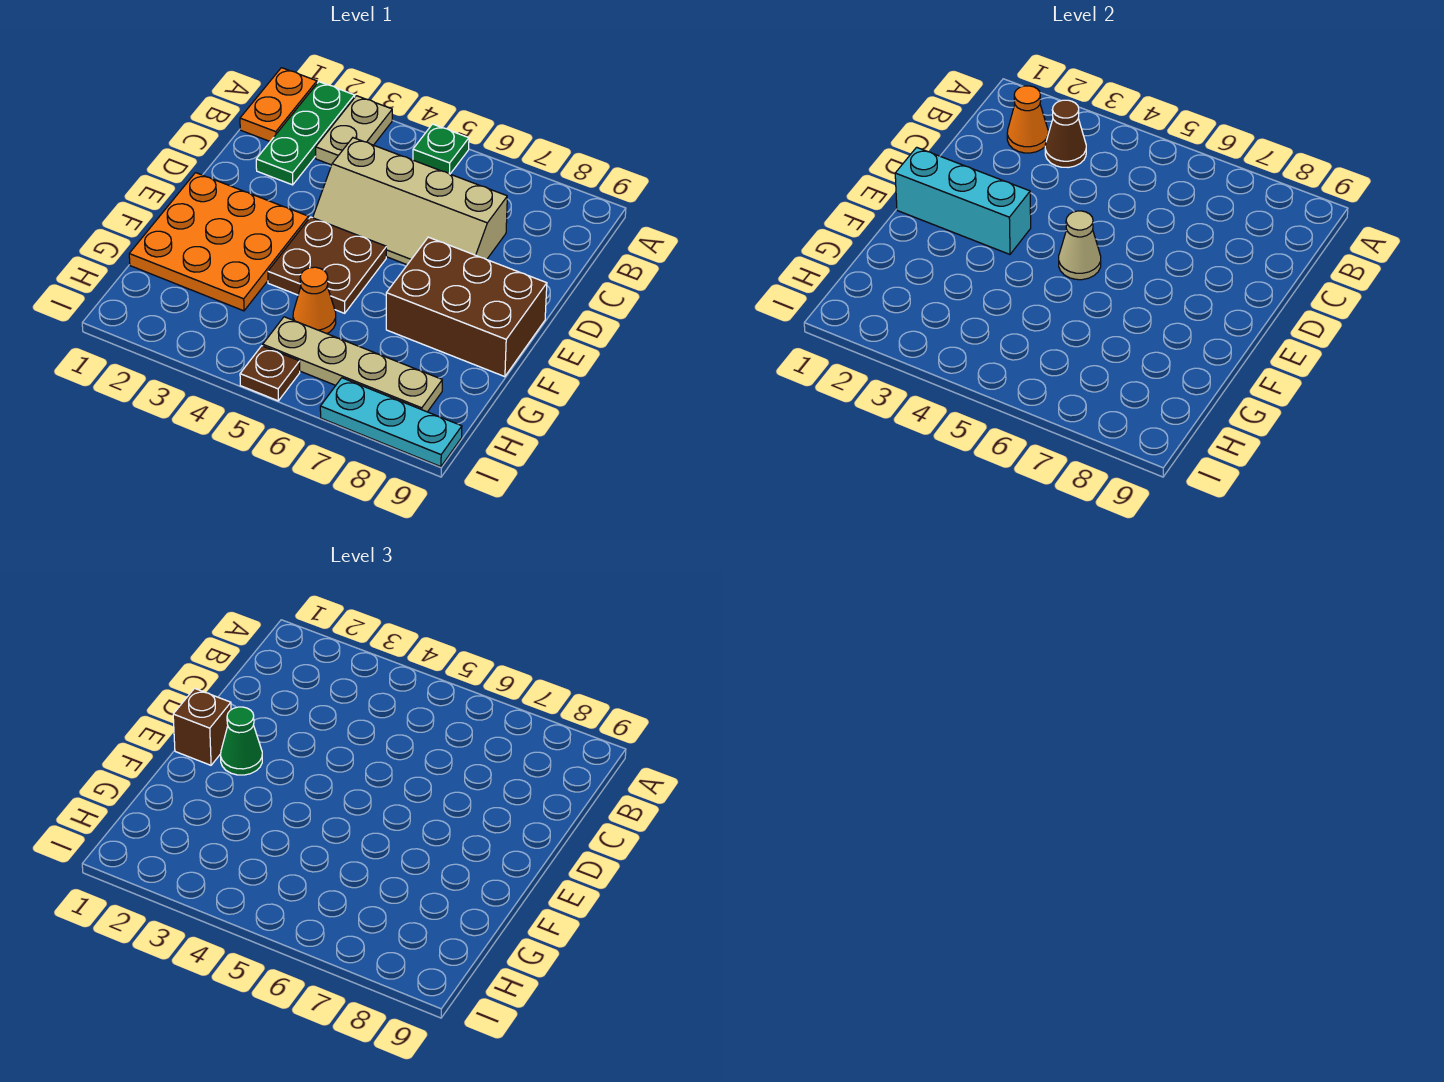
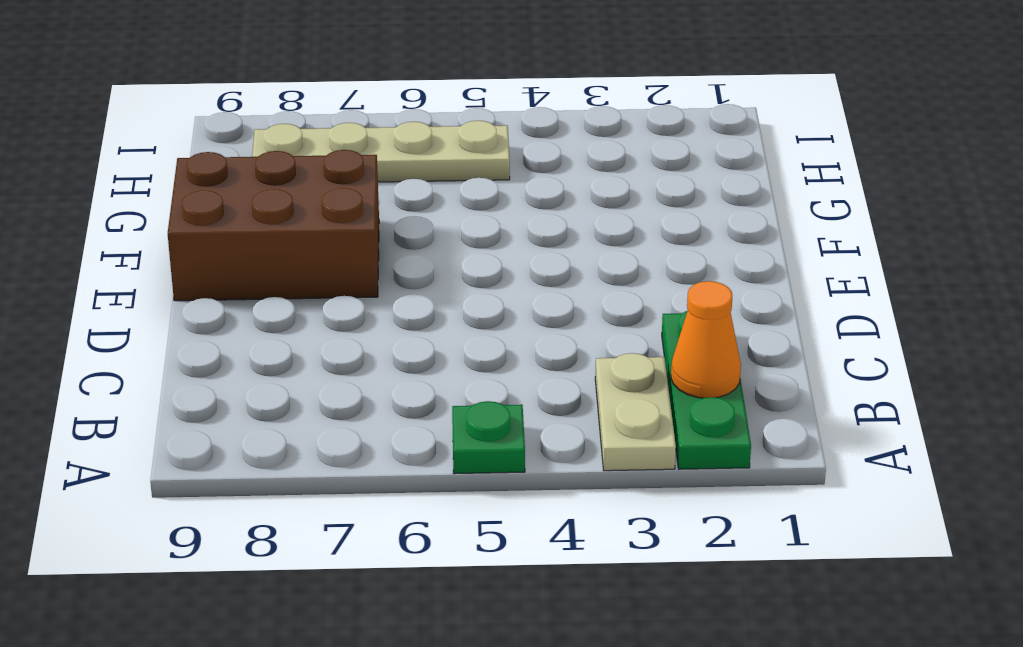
none -> orange 1x2 plate [240,68,317,141]
none -> tan 2x4 slope [313,138,507,265]
none -> orange 3x3 plate [129,173,309,311]

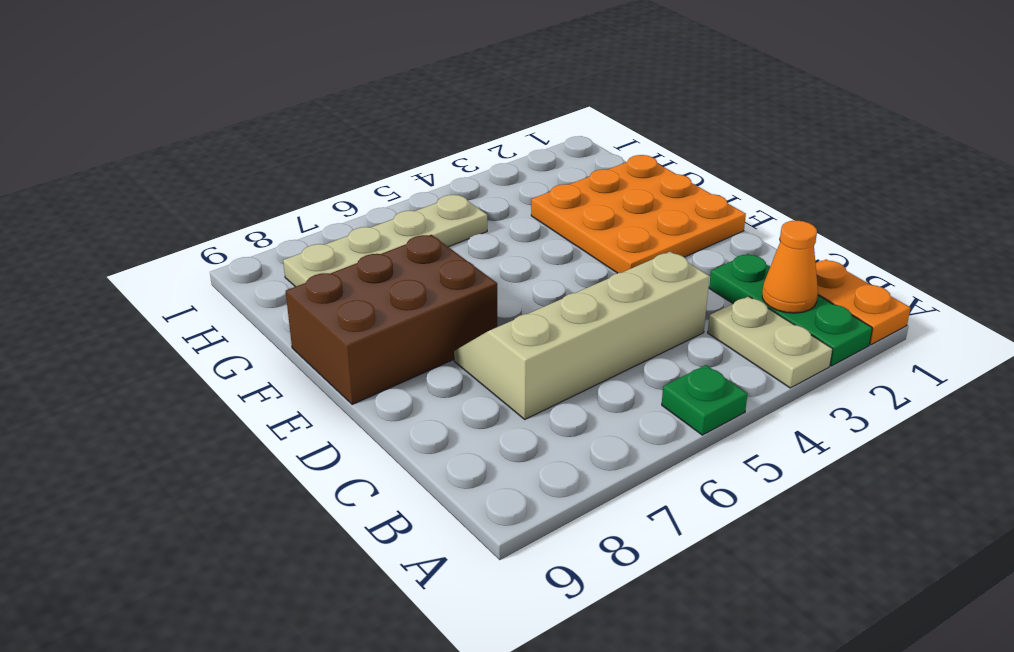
none -> brown 2x2 plate [268,217,386,313]
none -> orange 1x1 cone [293,267,336,334]
none -> brown 1x1 plate [240,346,300,401]

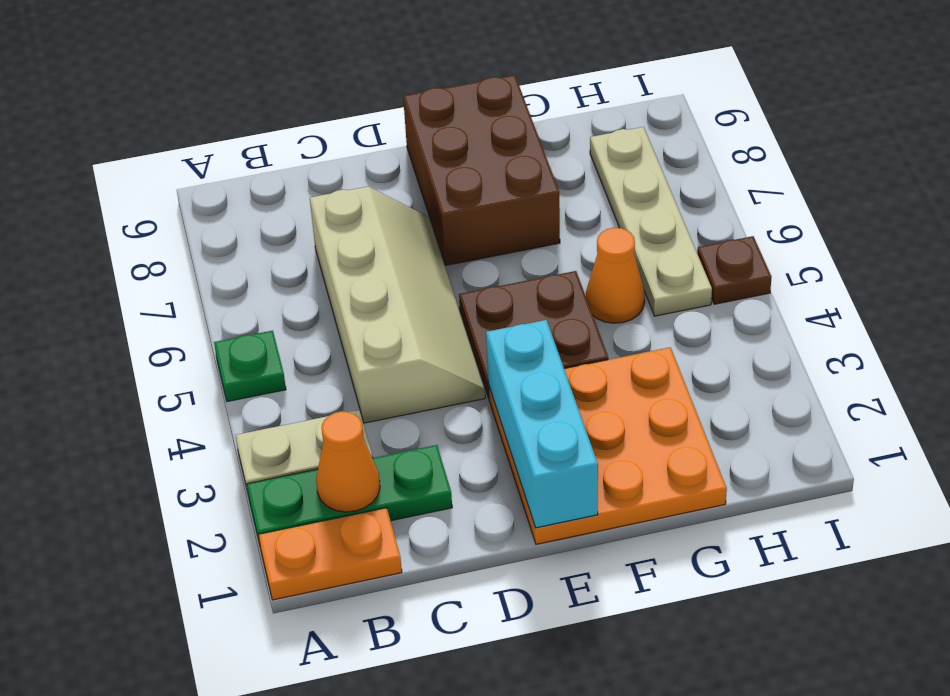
none -> cyan 1x3 plate [320,378,462,467]
none -> brown 1x1 cone [1045,100,1086,167]
none -> tan 1x1 cone [1059,211,1101,280]

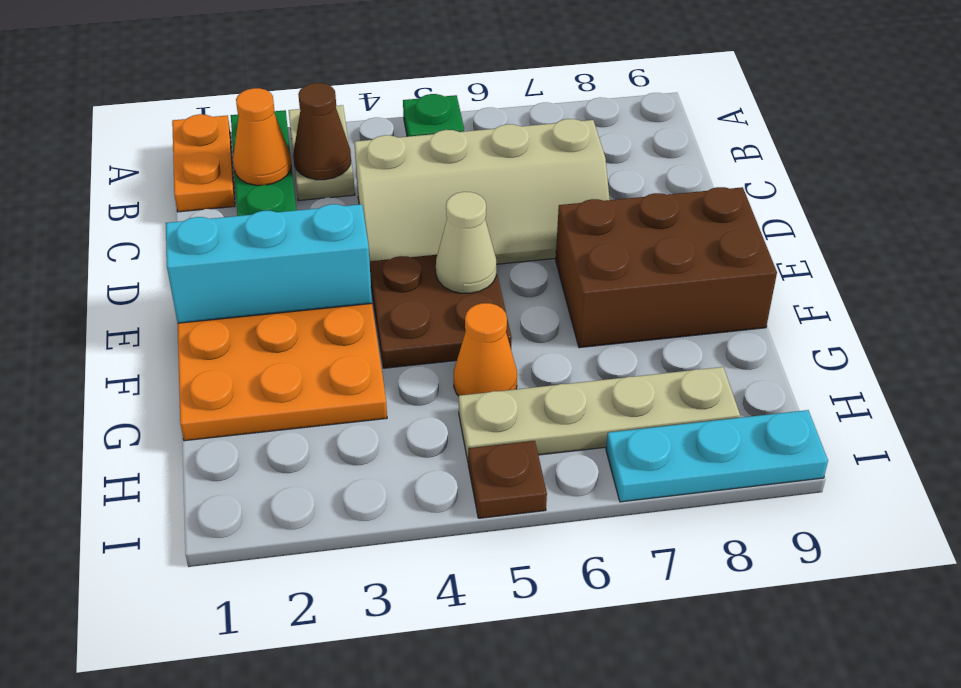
none -> brown 1x1 brick [173,688,231,765]
none -> green 1x1 cone [221,707,262,775]

